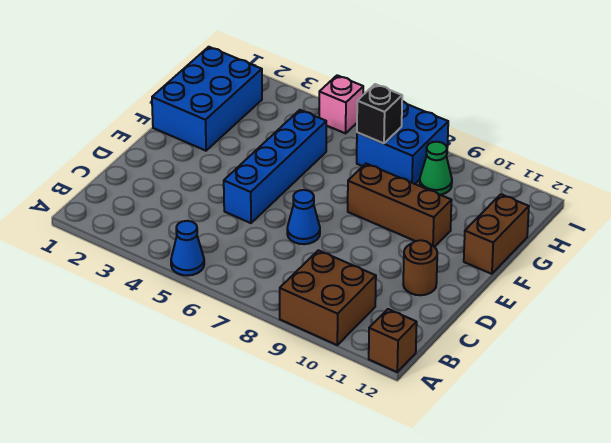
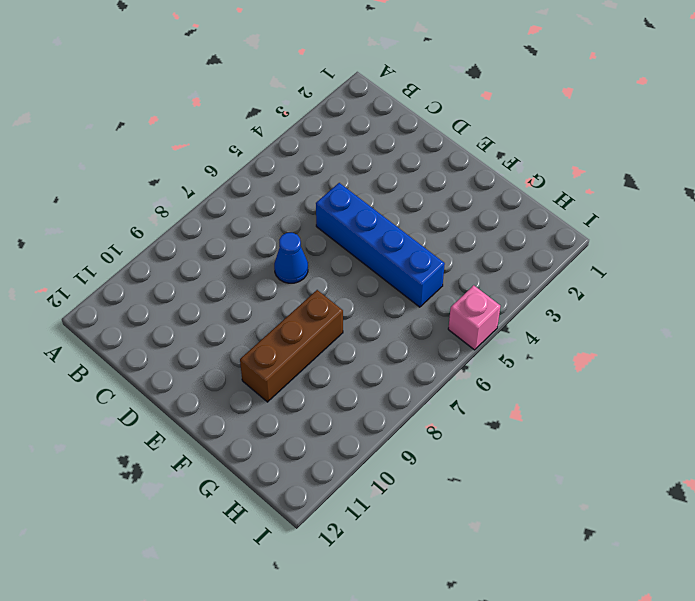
none -> blue 1x1 cone [171,221,204,276]
none -> brown 2x2 brick [280,250,376,345]
none -> brown 1x1 brick [369,309,417,372]

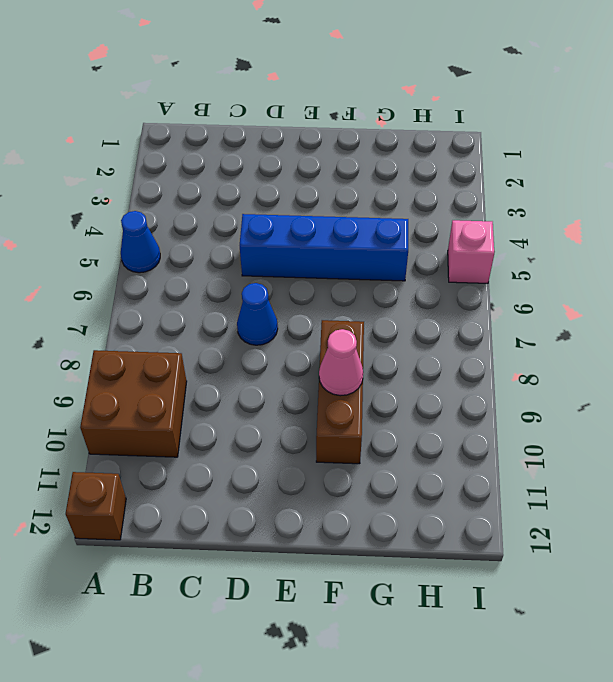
pink 1x1 cone [319,329,363,396] -> none
none -> brown 1x1 round brick [403,240,437,295]
none -> blue 2x3 brick [152,47,262,151]
none -> brown 1x2 brick [464,194,529,274]

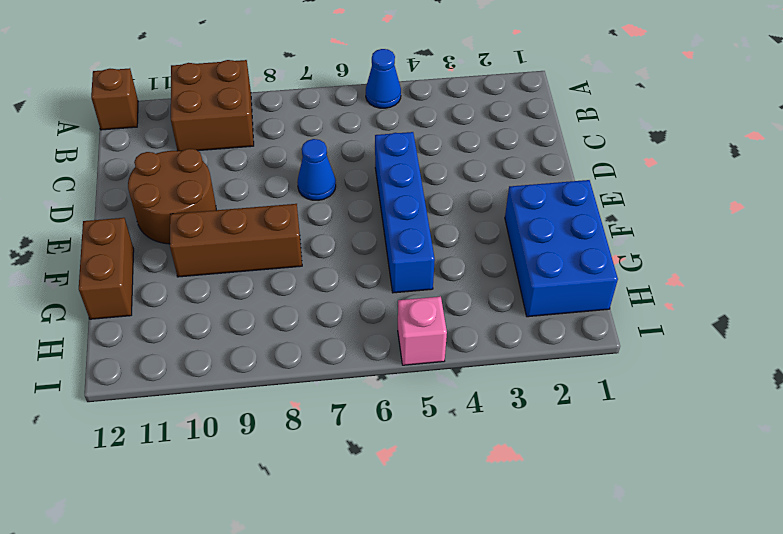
brown 2x2 round brick [128,149,216,244] -> brown 1x1 round brick [403,240,437,295]
none -> blue 2x2 brick [357,101,448,184]
none -> green 1x1 cone [420,142,452,195]
none -> black 1x1 brick [357,84,402,143]

